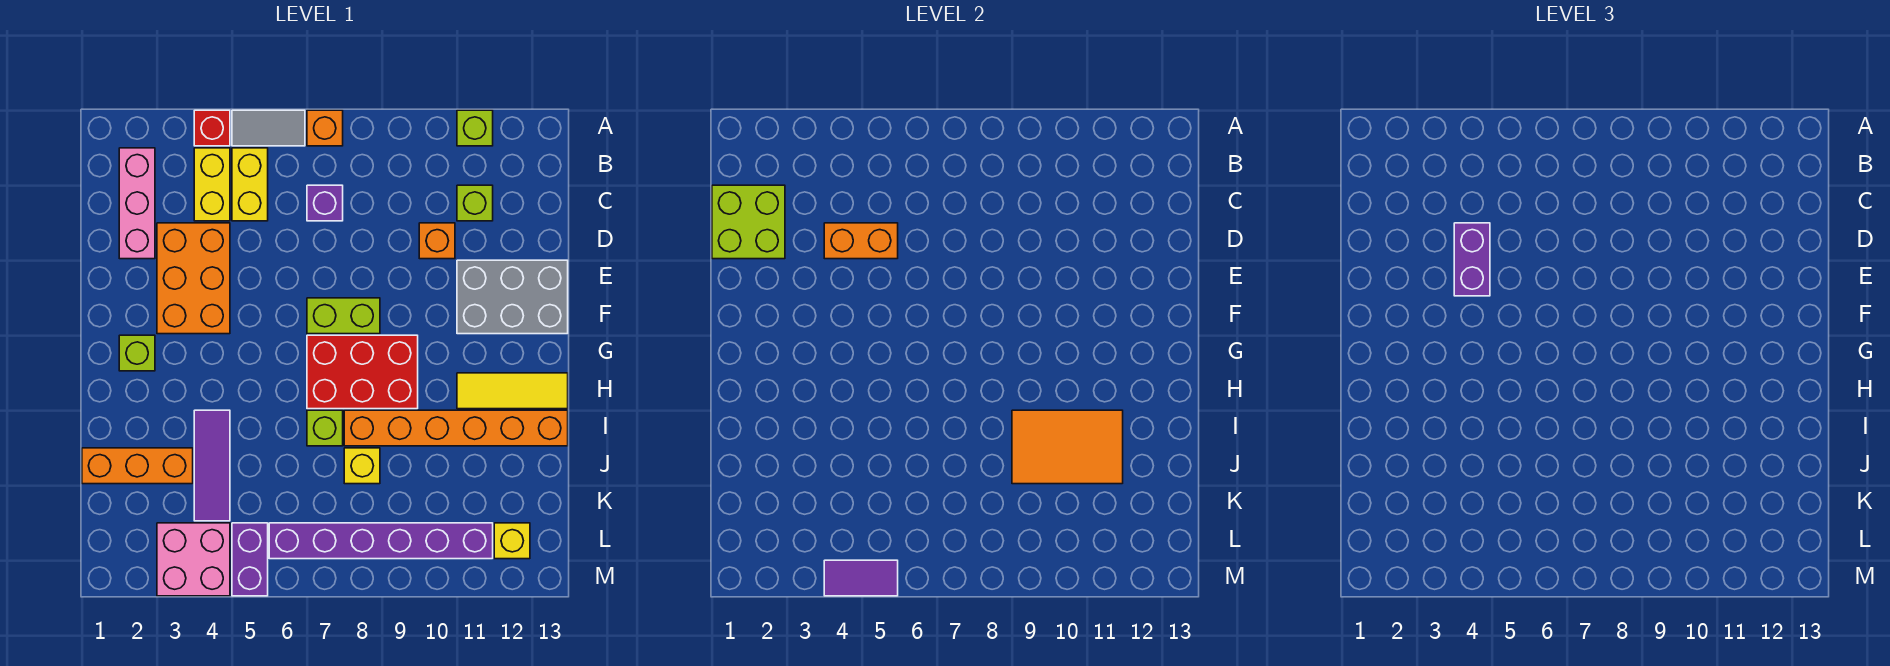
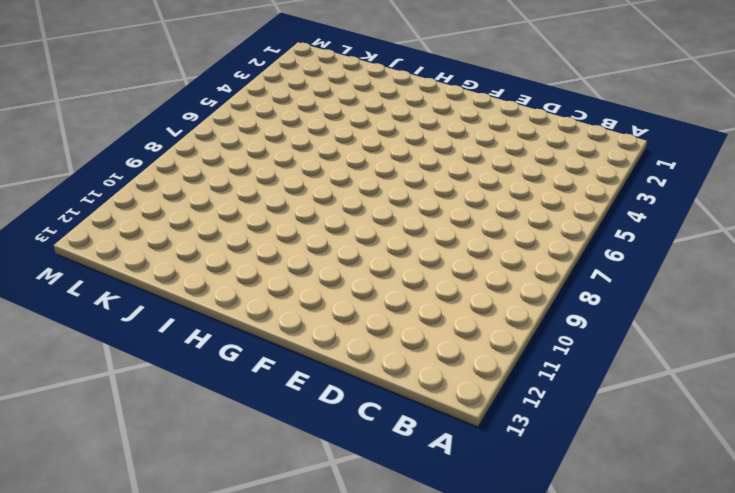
none -> red 1x1 brick [194,110,230,146]
none -> grey 1x2 tile [232,110,305,146]
none -> orange 1x1 brick [307,110,343,146]
none -> lime 1x1 brick [457,110,493,146]

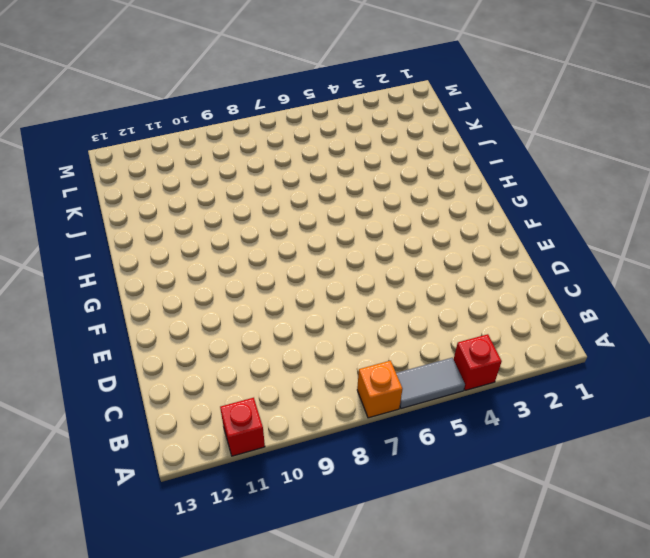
red 1x1 brick [220,398,265,456] -> lime 1x1 brick [457,110,493,146]
none -> pink 1x3 brick [119,148,155,259]
none -> yellow 1x2 brick [194,148,230,221]
none -> yellow 1x2 brick [232,148,268,221]
none -> purple 1x1 brick [307,185,343,221]

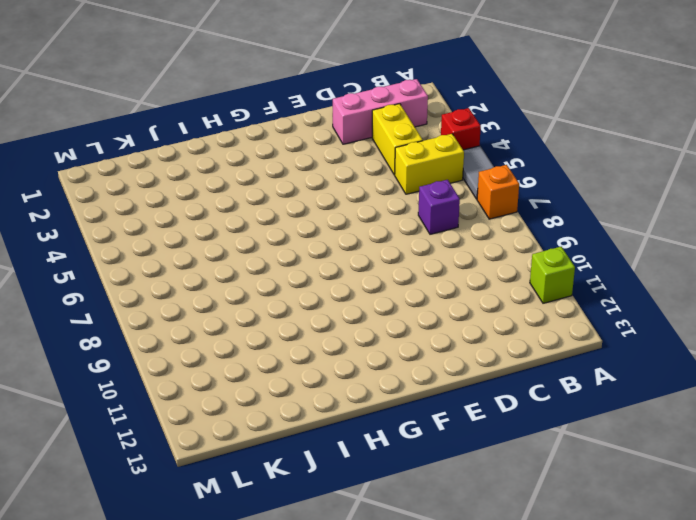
yellow 1x2 brick [372,104,423,175] -> yellow 1x2 brick turned to [194,148,230,221]
none -> lime 1x1 brick [457,185,493,221]
none -> orange 2x3 brick [157,223,230,334]
none -> orange 1x1 brick [419,223,455,259]
none -> grey 2x3 brick [457,260,568,334]

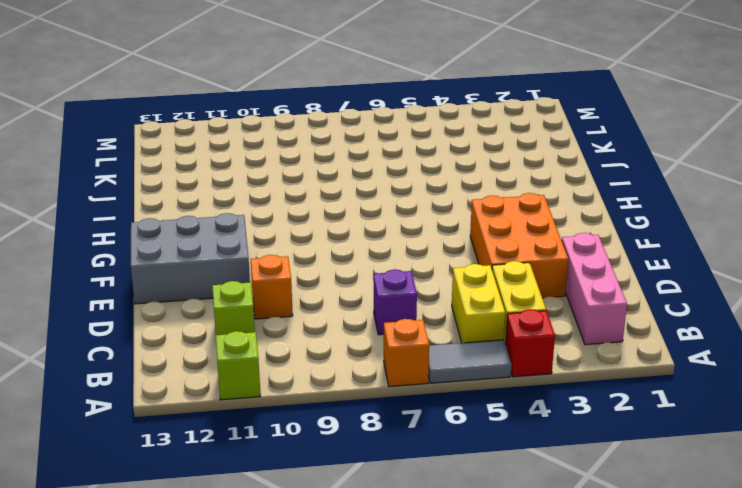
none -> lime 1x2 brick [307,298,380,334]
none -> lime 1x1 brick [119,335,155,371]
none -> red 2x3 brick [307,335,418,409]
none -> yellow 1x3 tile [457,373,568,409]

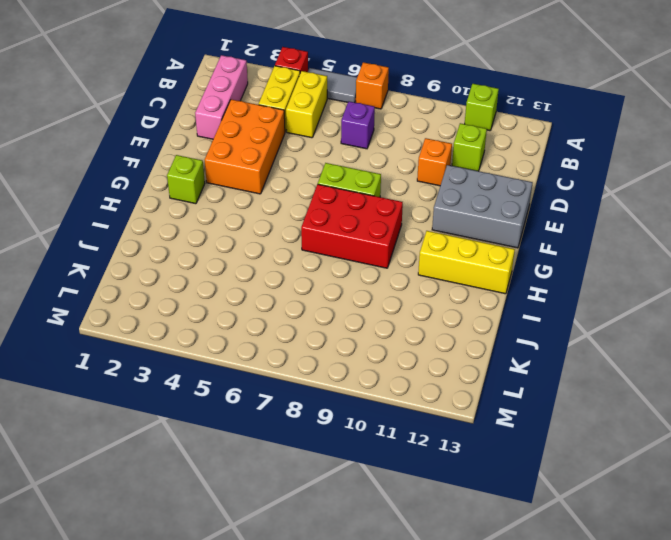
yellow 1x3 brick [418,231,515,294] -> yellow 1x3 tile [457,373,568,409]
none -> purple 1x3 tile [194,410,230,521]
none -> lime 1x1 brick [307,410,343,446]
none -> orange 1x6 brick [344,410,568,446]
none -> orange 1x3 brick [82,448,193,484]

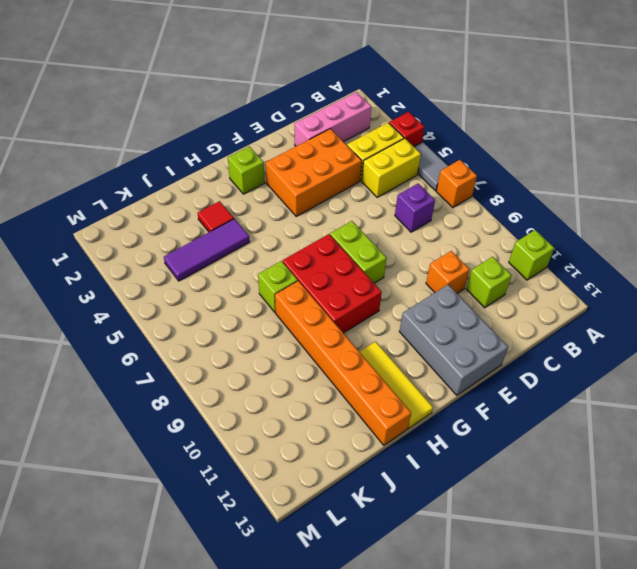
red 1x1 tile [198,201,234,232] -> none
none -> orange 1x3 brick [82,448,193,484]
none -> yellow 1x1 brick [344,448,380,484]
none -> pink 2x2 brick [157,523,230,596]
none -> purple 1x2 brick [232,523,268,596]

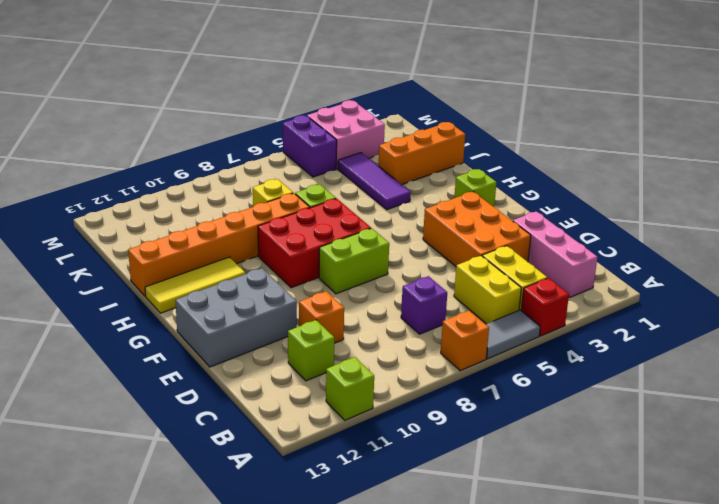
none -> purple 1x6 brick [269,523,493,559]
none -> yellow 1x1 brick [494,523,530,559]
none -> lime 2x2 brick [712,185,785,259]
none -> orange 1x2 brick [824,223,898,259]

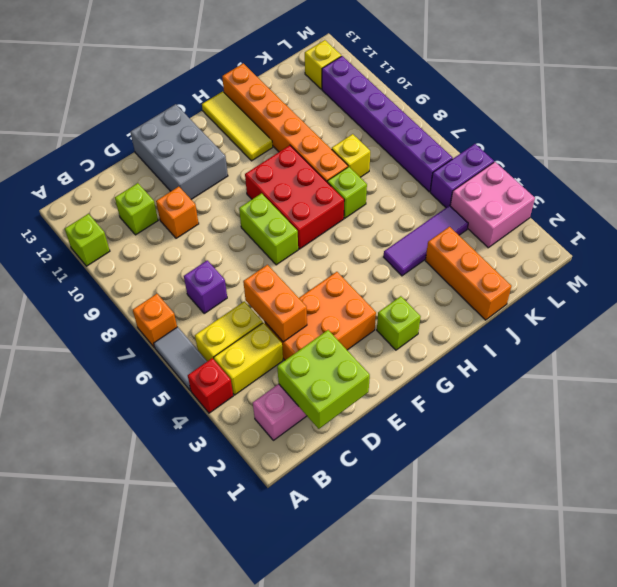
none -> orange 2x3 tile [1012,410,1123,484]
none -> purple 1x2 tile [824,560,898,596]
none -> purple 1x2 brick [1454,223,1490,296]

